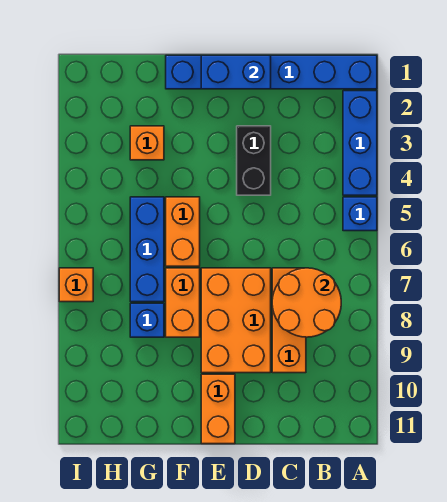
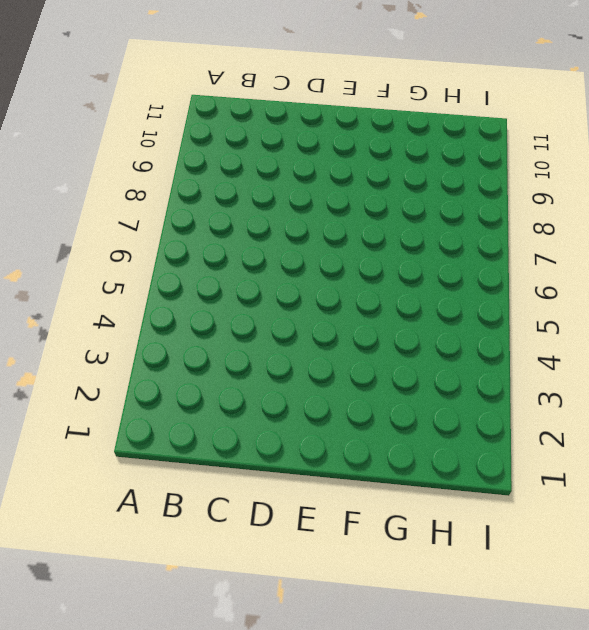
none -> blue 1x6 brick [166,55,377,89]
none -> blue 1x3 brick [343,91,377,195]
none -> blue 1x1 brick [343,197,377,231]

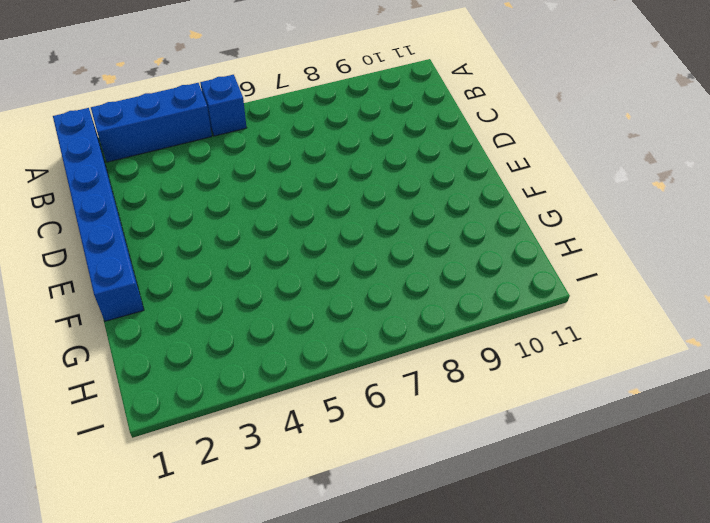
none -> orange 1x3 brick [272,268,306,373]
none -> black 1x2 brick [237,126,271,195]
none -> orange 2x3 brick [201,268,271,373]

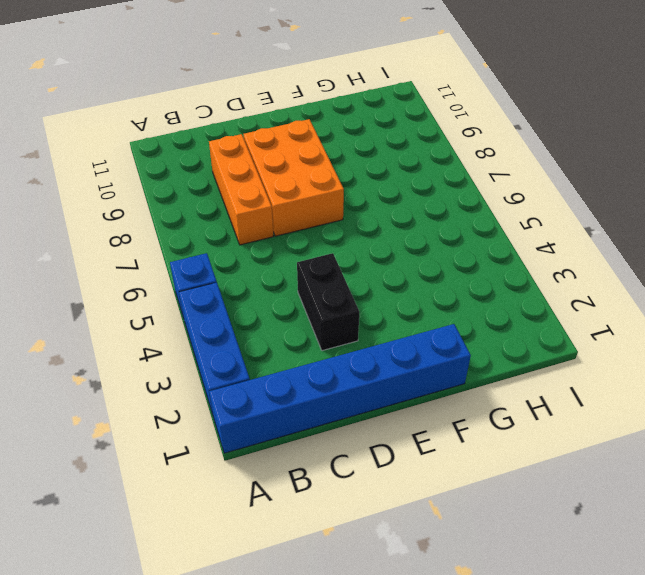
none -> orange 1x2 brick [201,374,235,444]
none -> orange 1x2 brick [166,197,200,266]
none -> orange 1x2 brick [166,268,200,337]

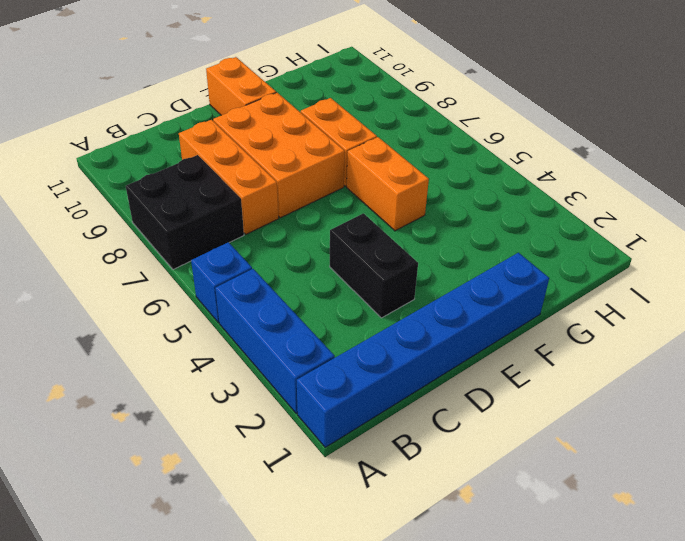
black 2x2 brick [126,155,244,269] -> none
none -> orange 1x1 brick [130,126,164,160]
none -> blue 1x3 brick [130,197,164,302]
none -> blue 1x1 brick [130,303,164,337]

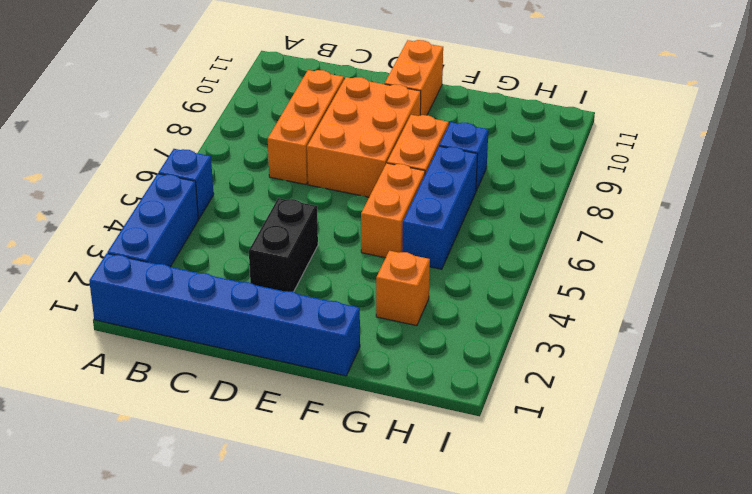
none -> orange 1x1 brick [59,268,93,302]
none -> orange 2x2 round brick [272,268,341,337]
none -> blue 1x2 brick [201,55,271,89]

